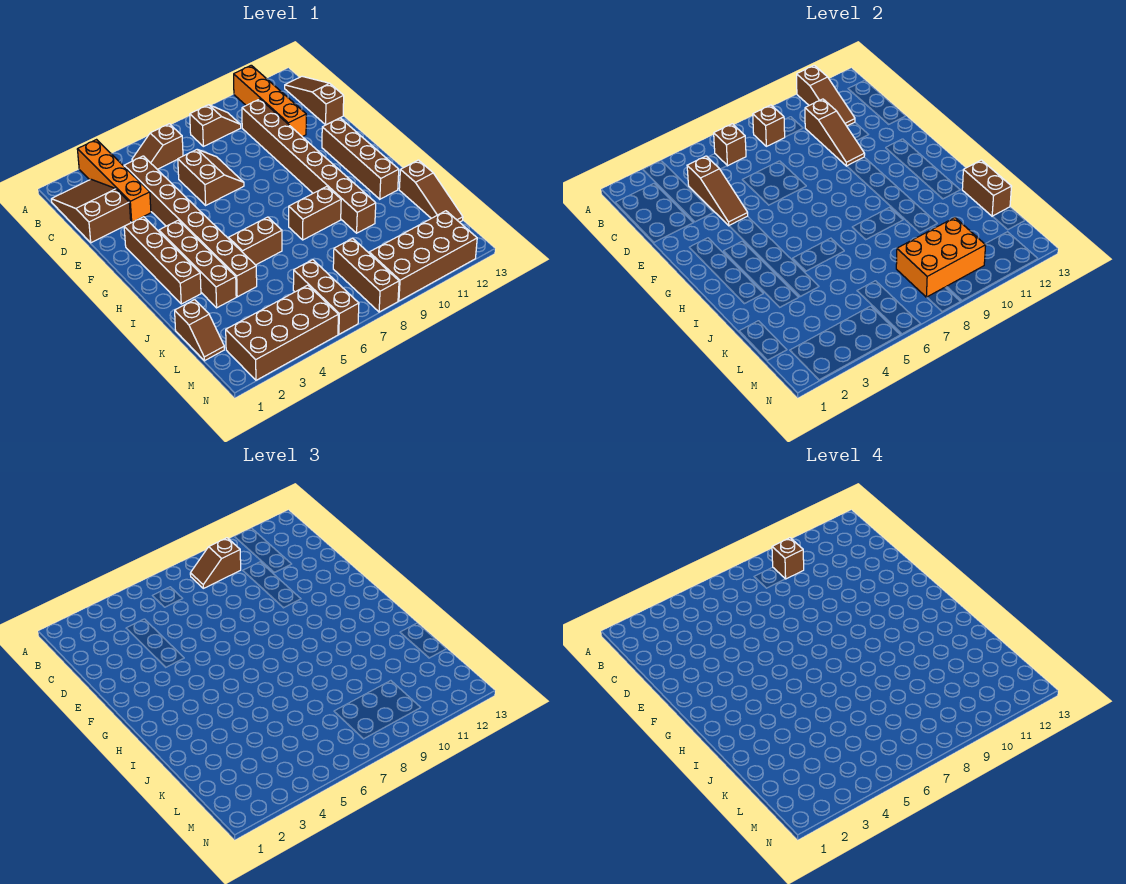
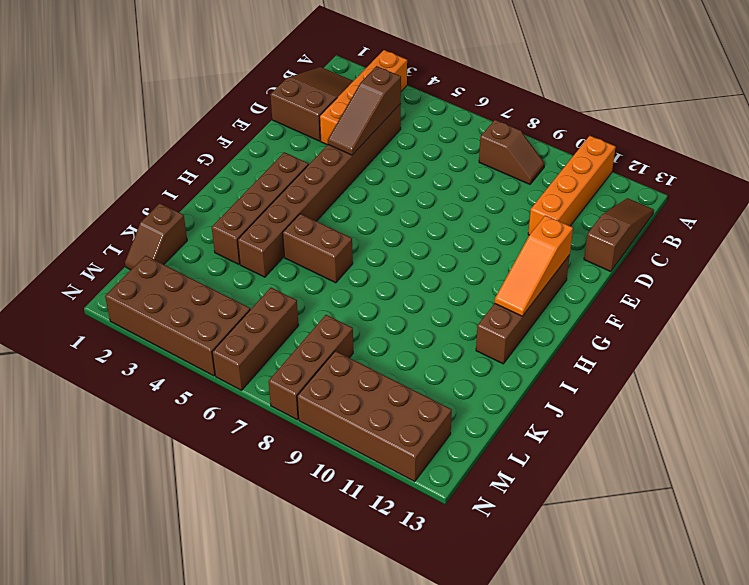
orange 1x3 slope [495,215,573,316] -> none
none -> brown 1x2 slope [132,124,183,169]
none -> brown 1x8 brick [242,99,376,233]
none -> brown 2x2 slope [178,150,244,205]

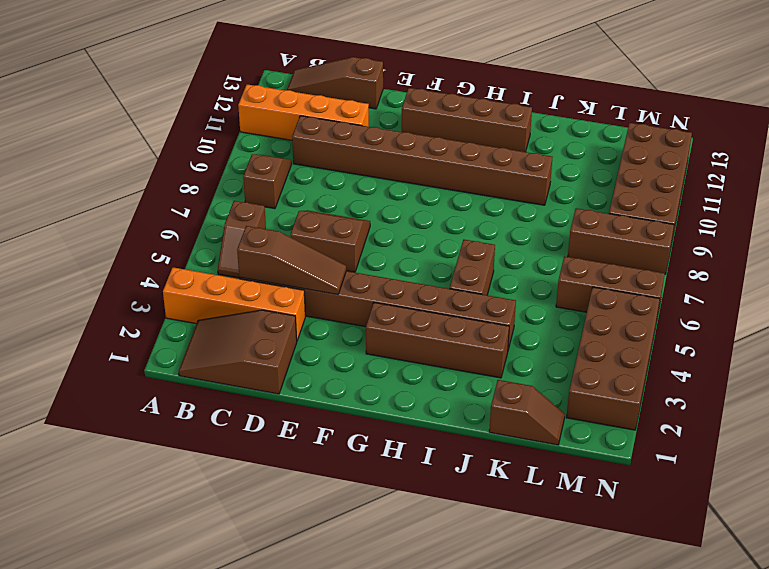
none -> brown 1x4 brick [124,217,201,304]
none -> brown 1x2 brick [289,187,341,240]
none -> brown 1x3 slope [399,160,463,222]

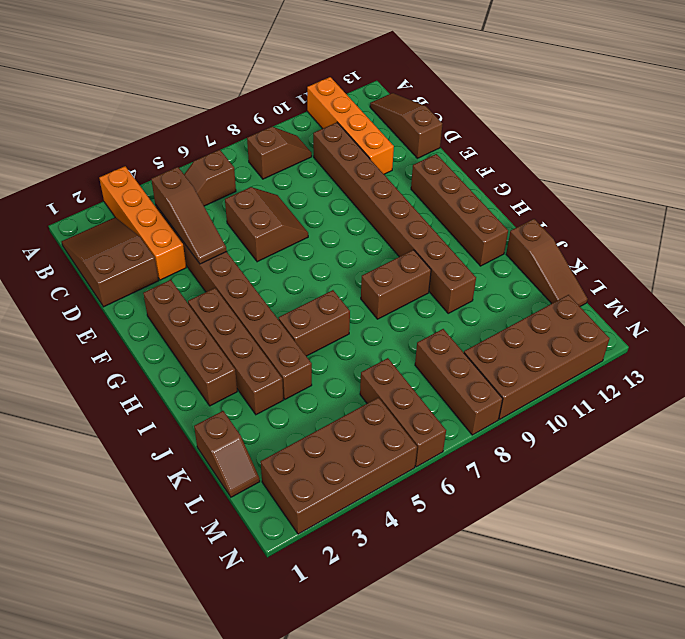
none -> brown 1x3 slope [797,65,855,126]
none -> brown 1x1 brick [714,124,746,166]
none -> brown 1x1 brick [753,105,785,146]

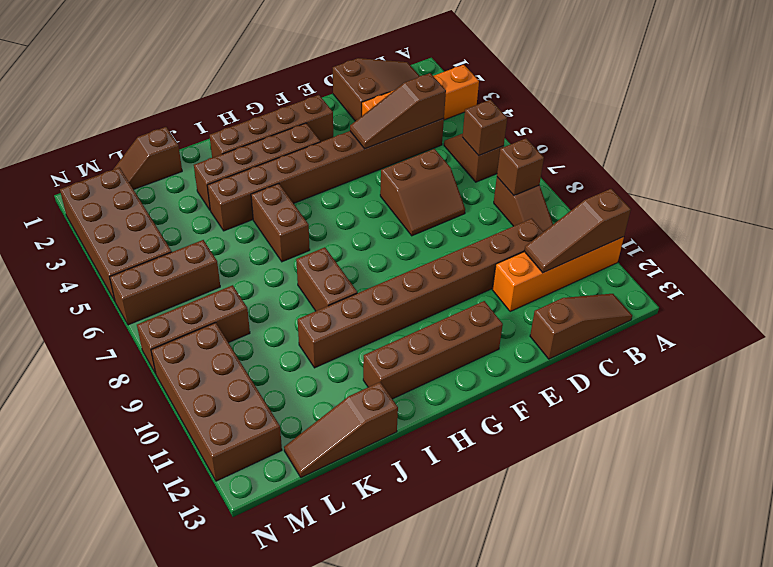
none -> brown 1x3 slope [805,99,865,166]
none -> brown 1x2 brick [962,160,1012,216]
none -> orange 2x3 brick [896,218,986,297]

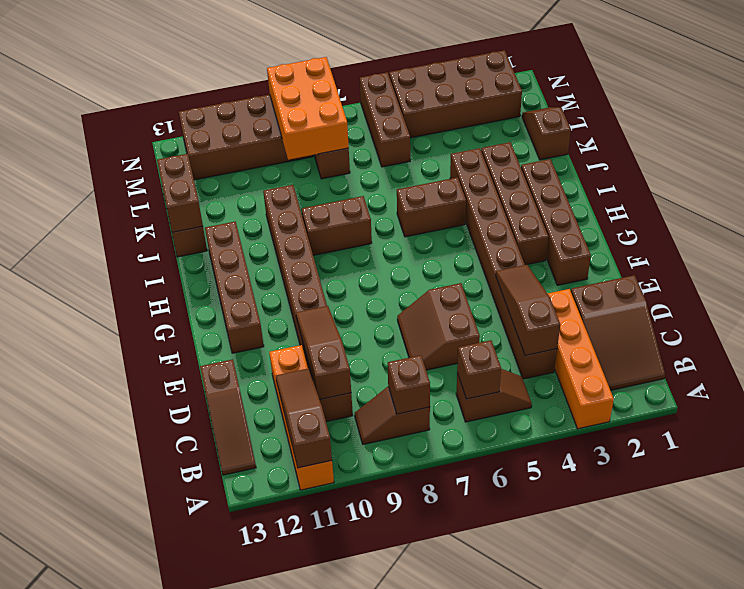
orange 2x3 brick [267,57,349,160] -> orange 2x3 brick turned to [896,218,986,297]
none -> brown 1x2 slope [190,538,241,588]
none -> brown 1x1 brick [772,538,804,579]

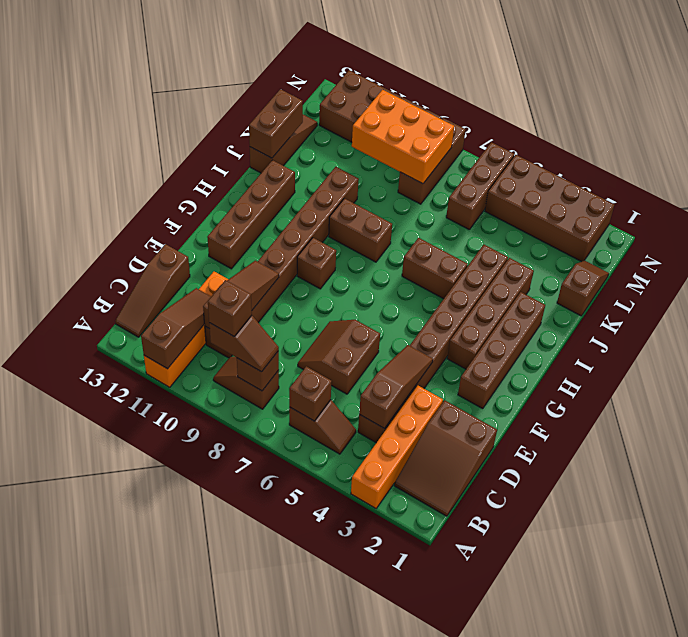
brown 1x1 brick [297,238,336,289] -> none

